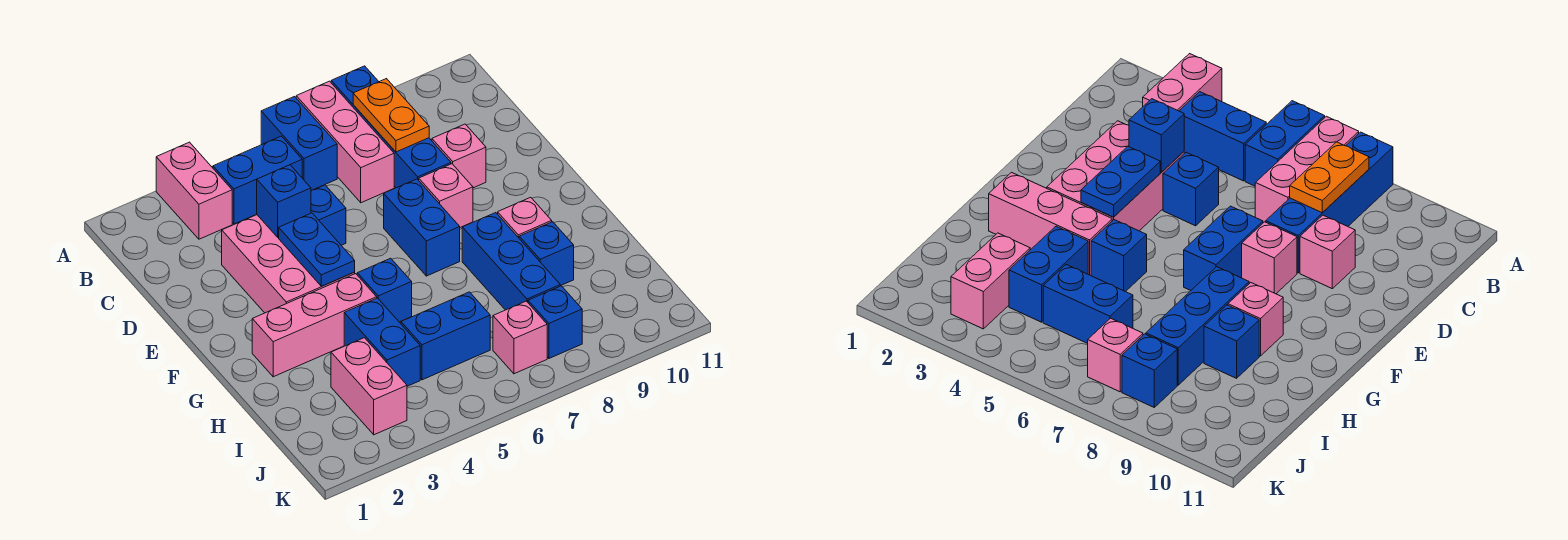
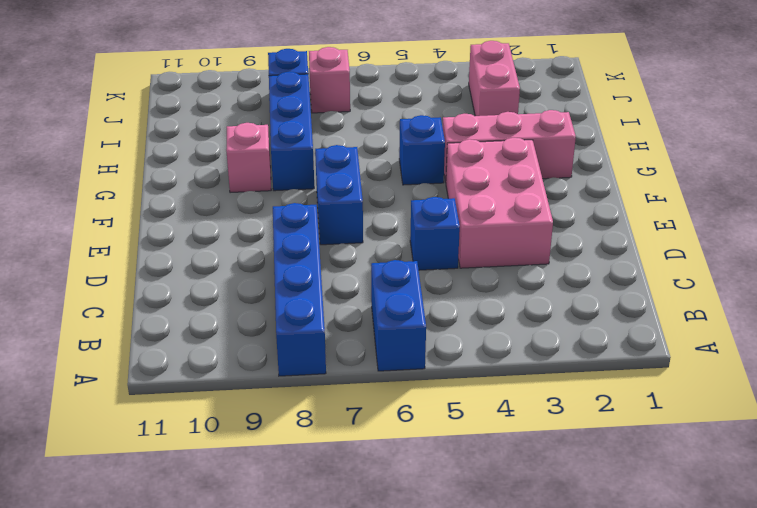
none -> pink 1x2 brick [156,142,232,239]
none -> pink 1x3 brick [296,81,394,203]
none -> blue 1x2 brick [213,136,302,224]

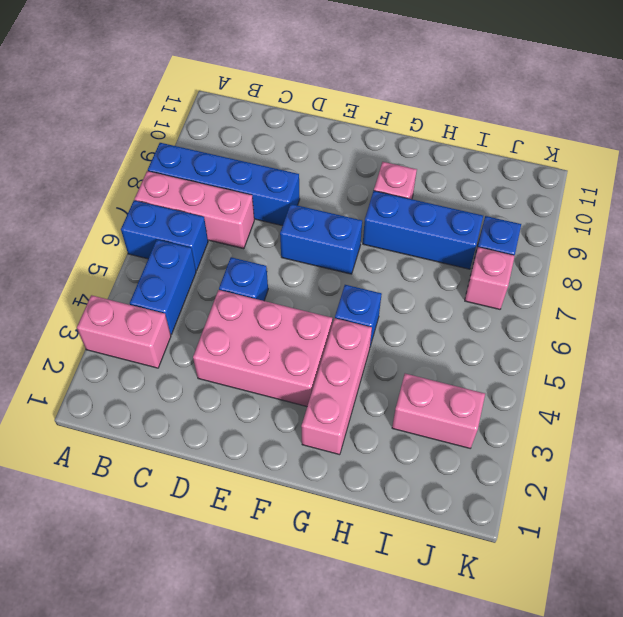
none -> pink 1x1 brick [432,124,486,188]
none -> pink 1x1 brick [419,164,473,227]
none -> blue 1x2 brick [344,298,420,386]

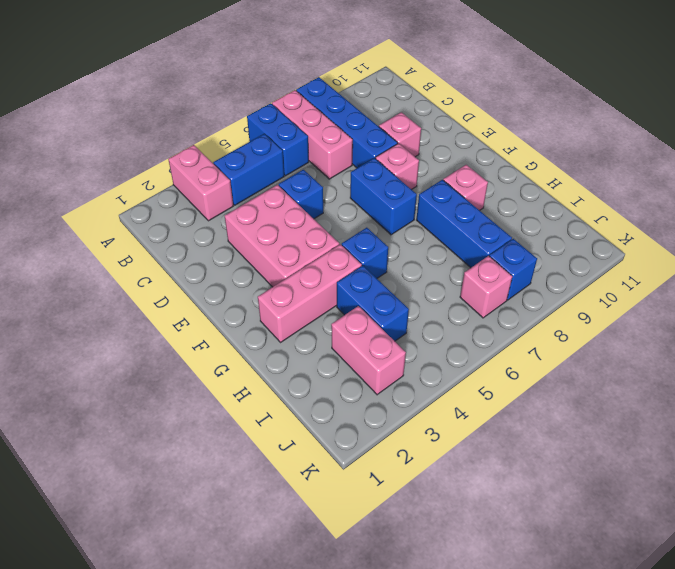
none -> blue 1x1 brick [519,222,574,286]
none -> blue 1x2 brick [401,292,490,380]
none -> orange 1x2 plate [353,79,429,152]

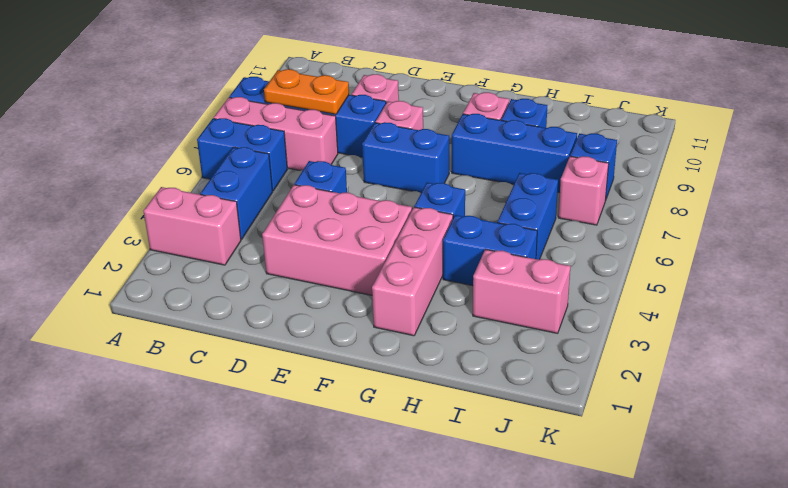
none -> blue 1x1 brick [257,165,311,237]
none -> blue 1x2 plate [279,213,355,286]

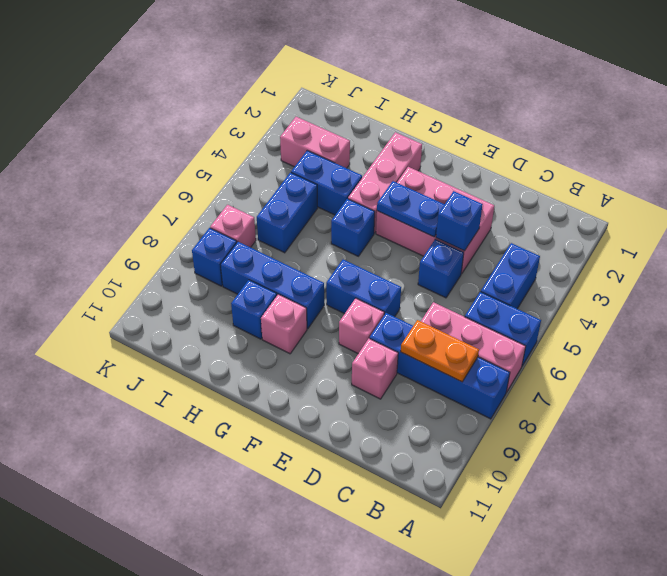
none -> pink 1x2 brick [156,142,232,239]

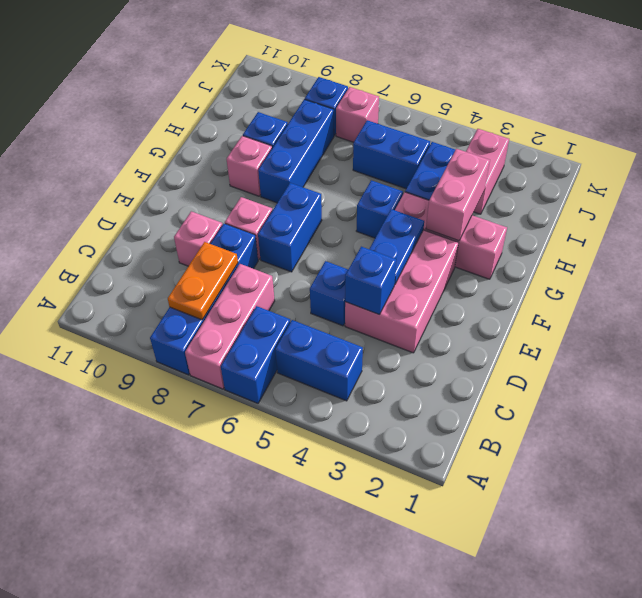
pink 1x2 brick [426,149,490,241] -> pink 1x2 brick moved to [156,142,232,239]

